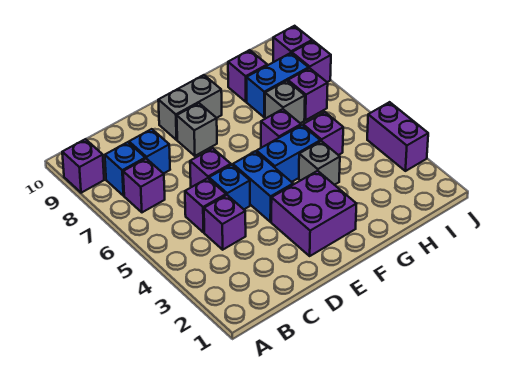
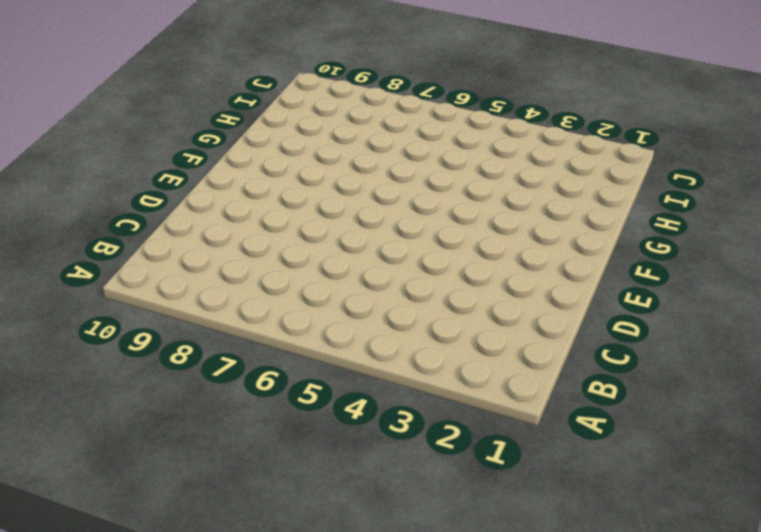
none -> purple 1x1 brick [62,139,104,193]
none -> purple 1x1 brick [123,159,165,212]
none -> blue 1x1 brick [105,142,145,196]

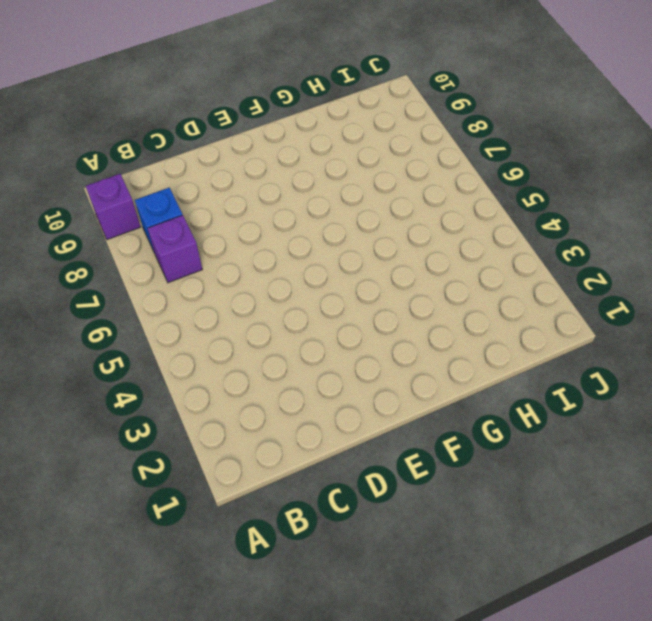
none -> purple 1x1 brick [204,195,246,250]
none -> purple 1x1 brick [185,178,226,232]
none -> blue 1x1 brick [129,129,170,174]

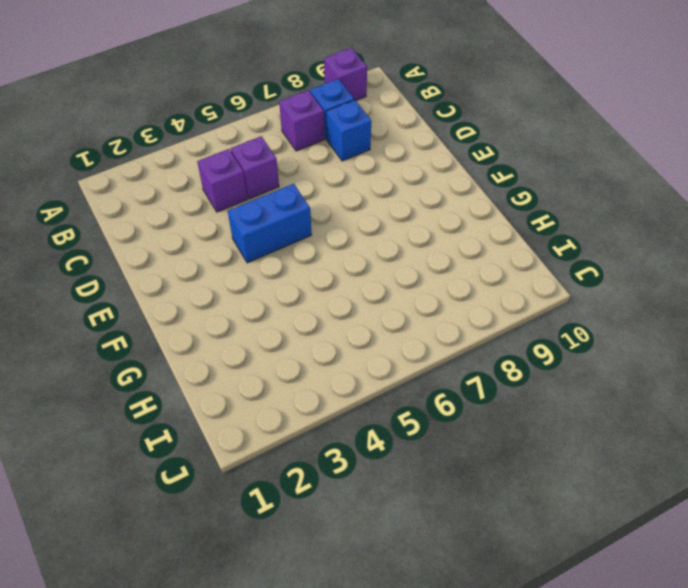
none -> blue 1x1 brick [209,165,250,209]
none -> purple 1x1 brick [190,148,231,187]
none -> purple 2x2 brick [271,171,356,256]

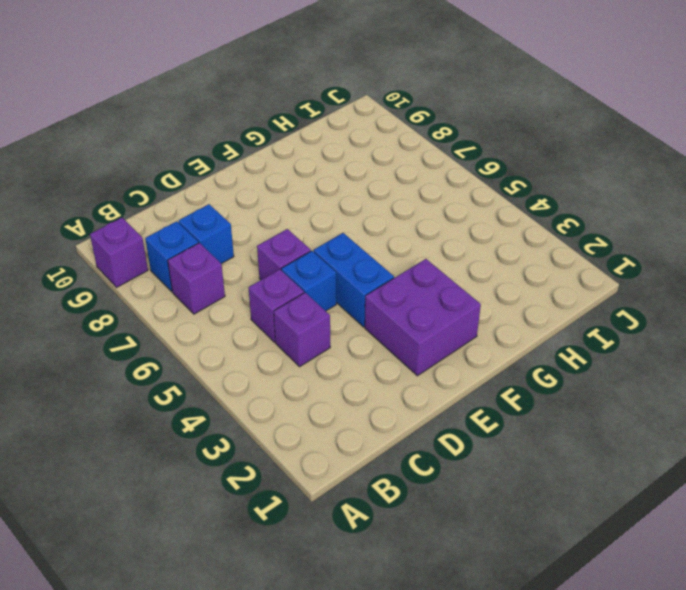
none -> grey 1x1 brick [177,103,217,156]
none -> grey 1x2 brick [158,75,222,140]
none -> blue 1x2 brick [257,125,320,182]

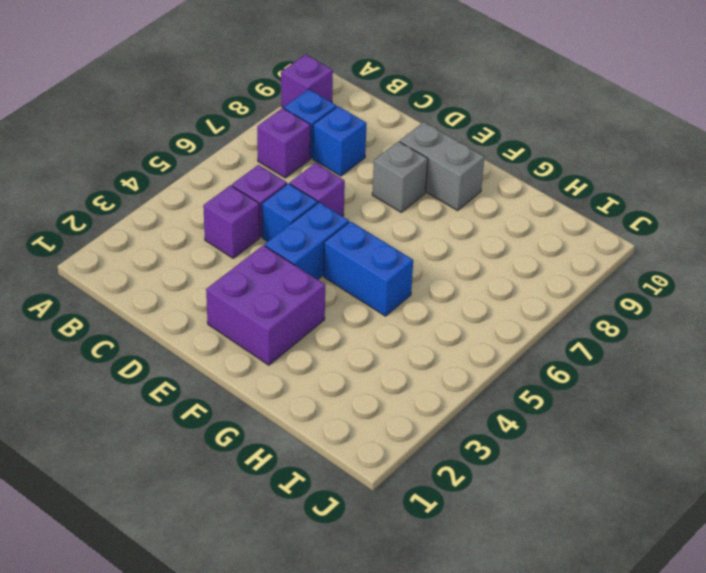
none -> grey 1x1 brick [299,141,340,185]
none -> purple 1x1 brick [261,109,301,148]
none -> purple 1x1 brick [303,112,343,155]

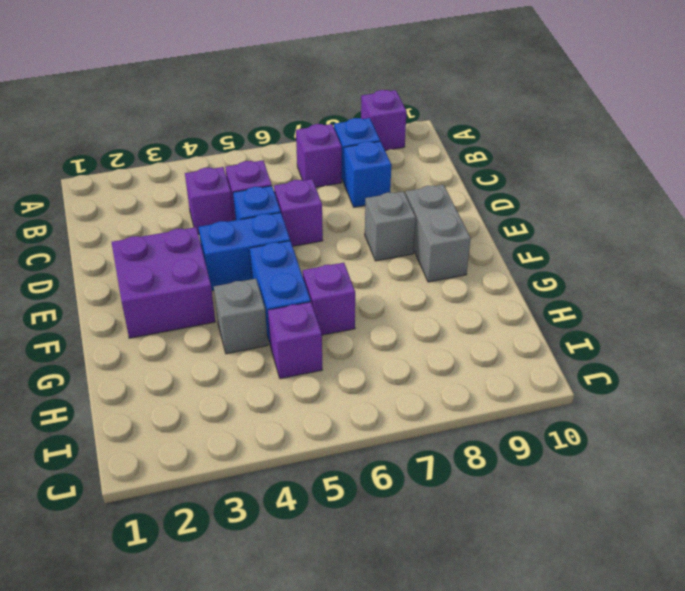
none -> grey 1x1 brick [265,81,305,123]
none -> blue 1x2 brick [246,53,309,117]
none -> purple 1x1 brick [228,50,267,102]

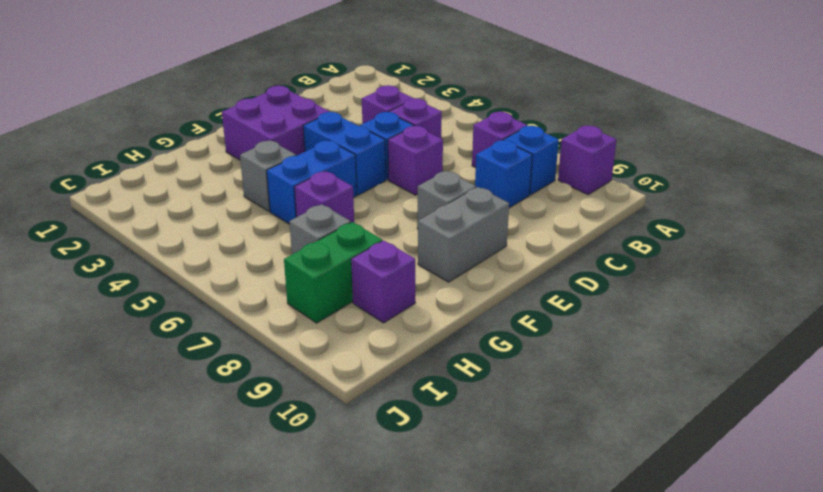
green 1x2 brick [284,222,382,323] -> blue 1x2 brick [246,53,309,117]
none -> purple 1x1 brick [303,112,343,155]
none -> purple 1x1 brick [288,68,328,120]
none -> purple 1x2 brick [367,102,428,171]

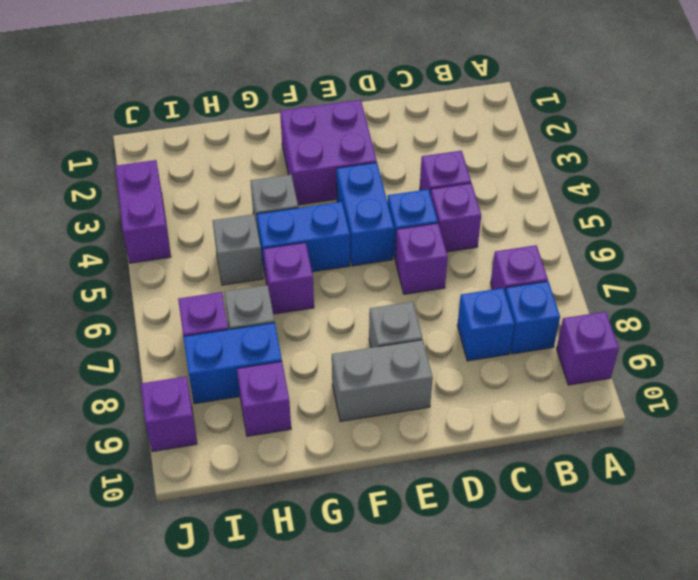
grey 1x1 brick [213,214,263,285] -> purple 1x1 brick [303,112,343,155]
none -> purple 1x1 brick [292,41,331,82]

